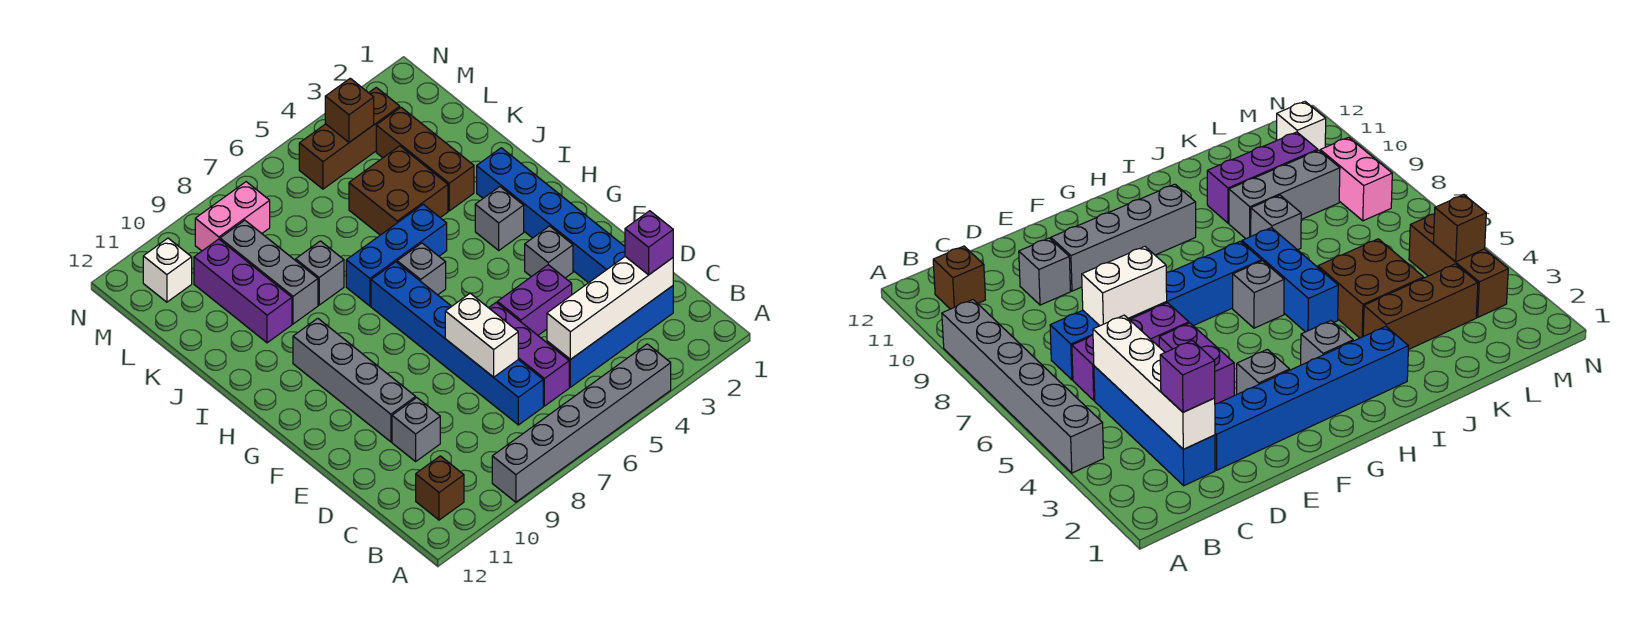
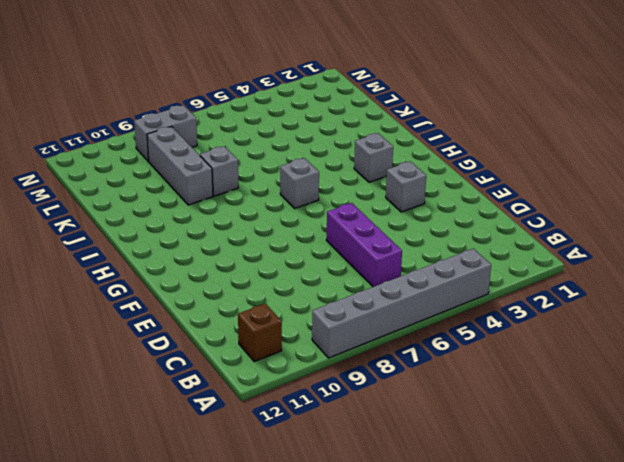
grey 1x2 brick [134,105,197,162] -> pink 1x2 brick [195,182,270,251]
none -> blue 1x4 brick [547,286,673,387]
none -> blue 1x6 brick [371,262,543,425]
none -> blue 1x6 brick [477,148,625,283]

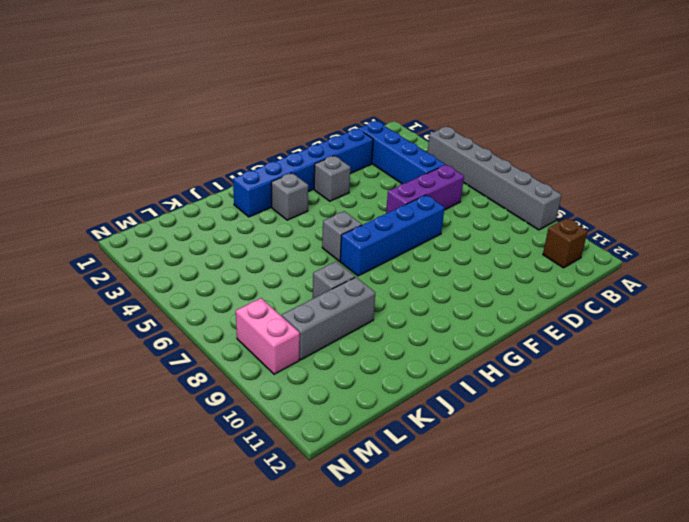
blue 1x4 brick [340,195,445,276] -> blue 1x6 brick [371,262,543,425]
none -> grey 1x1 brick [392,398,440,461]
none -> purple 1x2 brick [497,265,572,335]
none -> grey 1x4 brick [293,318,416,442]

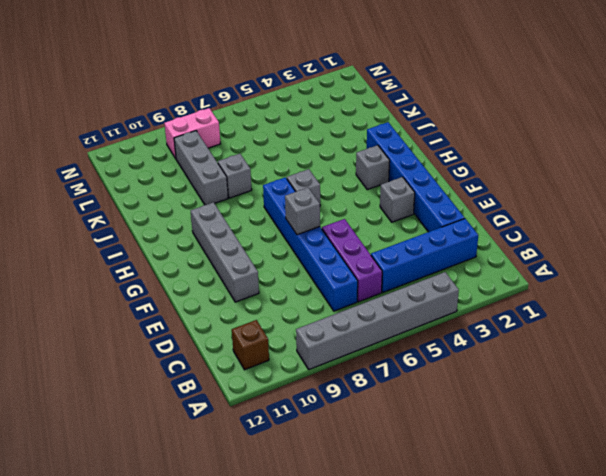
grey 1x1 brick [285,188,320,235] -> grey 1x1 brick moved to [392,398,440,461]
none -> purple 1x2 brick [497,265,572,335]
none -> blue 1x3 brick [346,204,447,306]
none -> brown 1x3 brick [376,107,474,211]

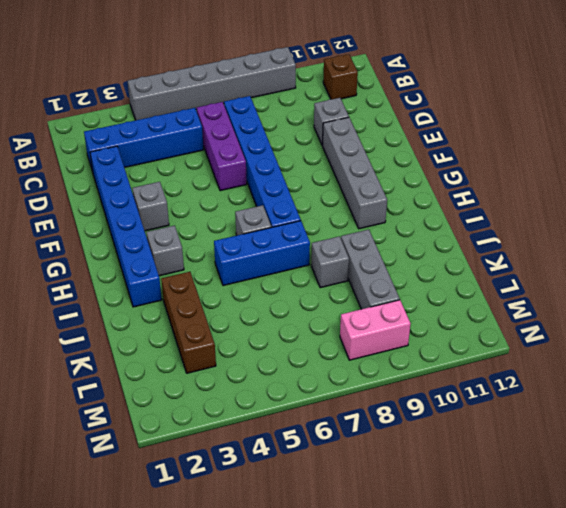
none -> purple 1x2 brick [497,265,572,335]
none -> brown 2x2 brick [349,146,448,235]
none -> purple 1x3 brick [194,239,292,343]

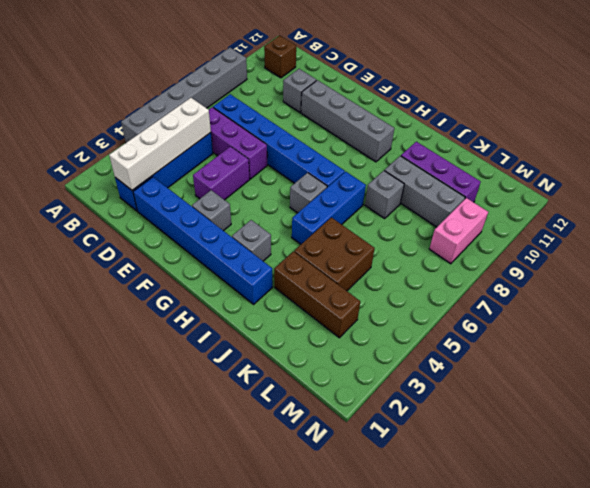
none -> brown 1x3 brick [299,87,400,189]
none -> white 1x1 brick [143,238,192,302]
none -> white 1x2 brick [445,293,518,377]

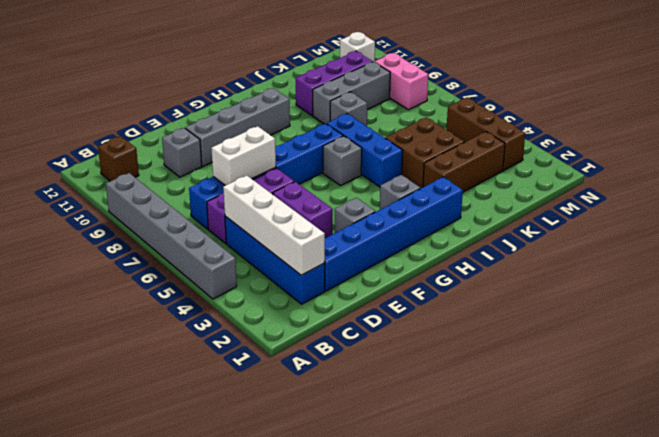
none -> brown 1x1 brick [325,78,374,142]
none -> purple 1x1 brick [625,211,673,275]

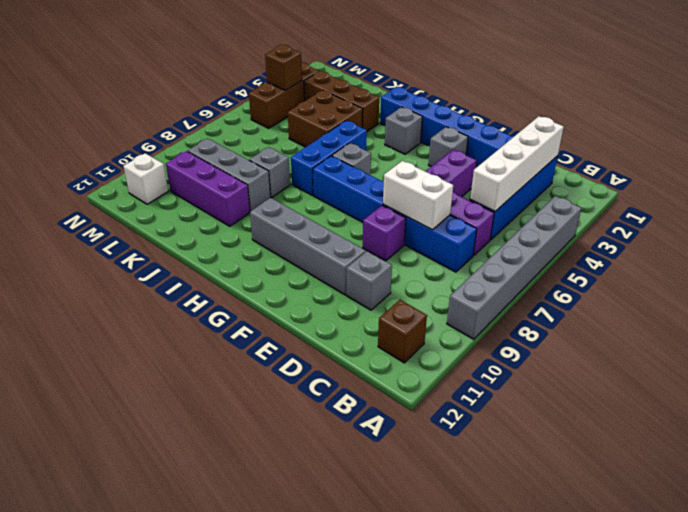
purple 1x1 brick [363,206,406,261] -> purple 1x1 brick moved to [625,211,673,275]
none -> pink 1x2 brick [195,182,270,251]

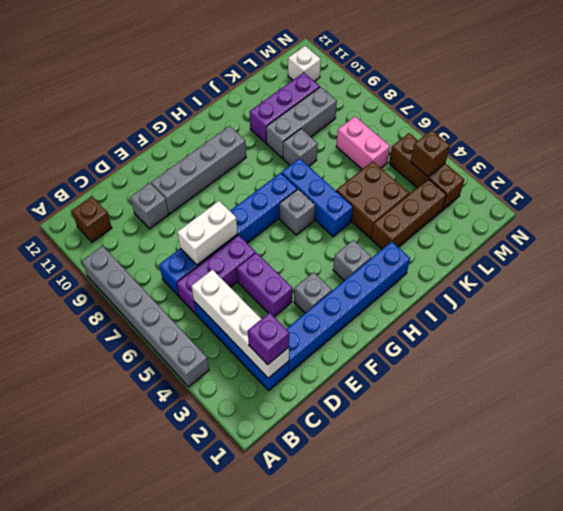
pink 1x2 brick [336,116,390,169] -> pink 1x2 brick moved to [195,182,270,251]

